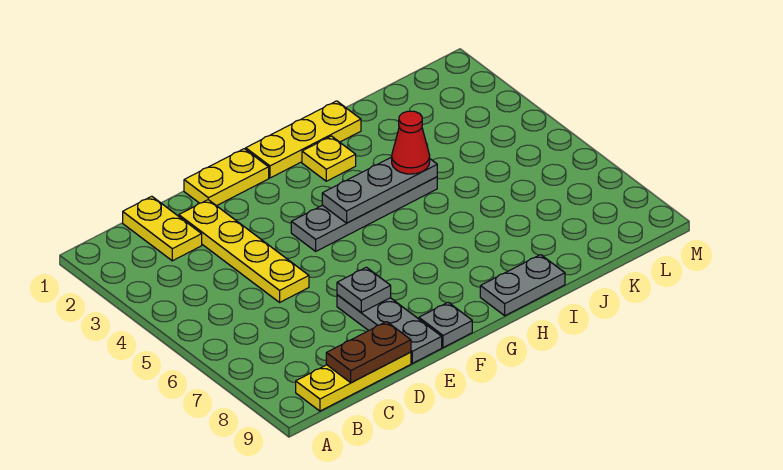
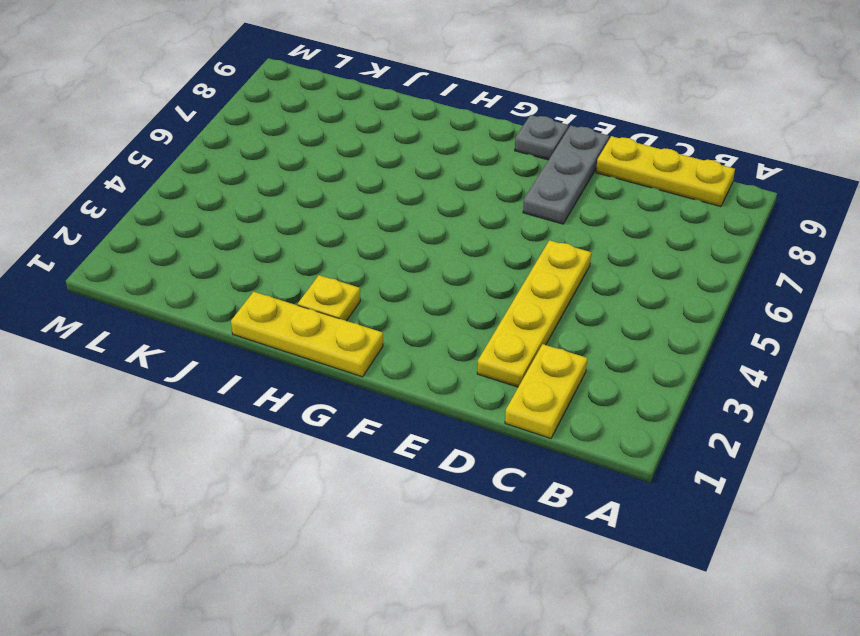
none -> yellow 1x2 plate [184,149,269,206]
none -> grey 1x4 plate [291,177,437,251]
none -> grey 1x2 plate [480,255,565,316]

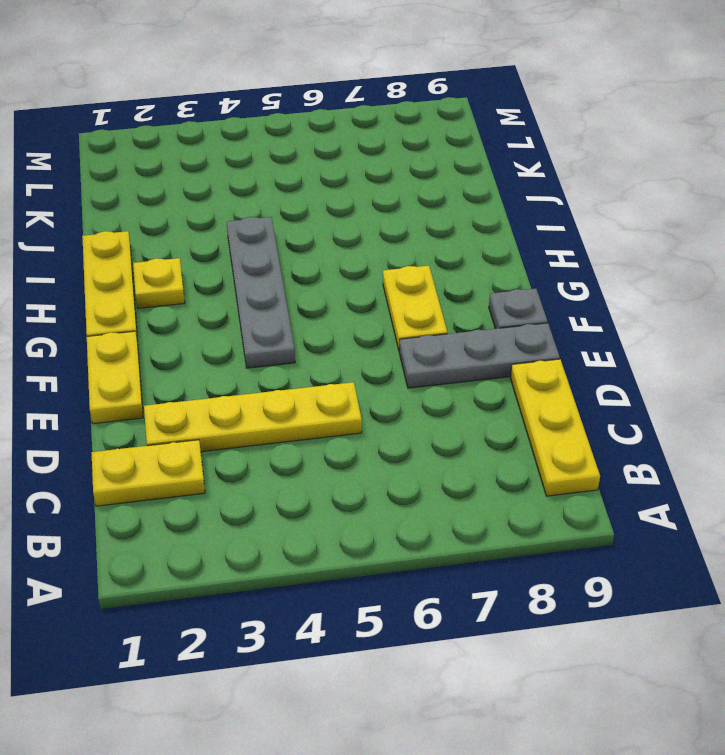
yellow 1x2 plate [383,266,447,350] -> none
none -> grey 1x2 plate [480,255,565,316]
none -> brown 1x2 plate [326,322,411,383]
none -> grey 1x1 plate [337,267,391,312]

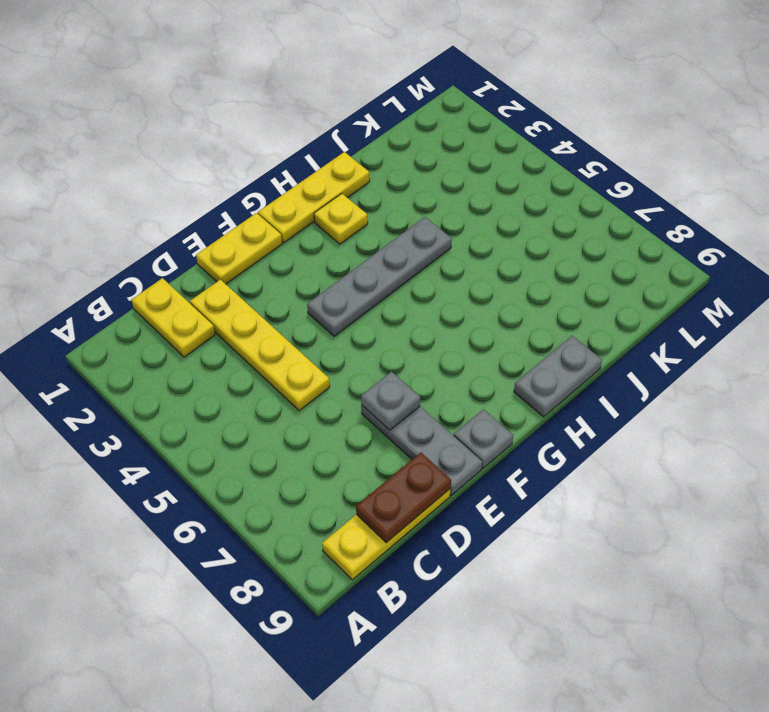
none -> grey 1x3 plate [322,157,437,223]
none -> red 1x1 cone [392,111,430,174]

